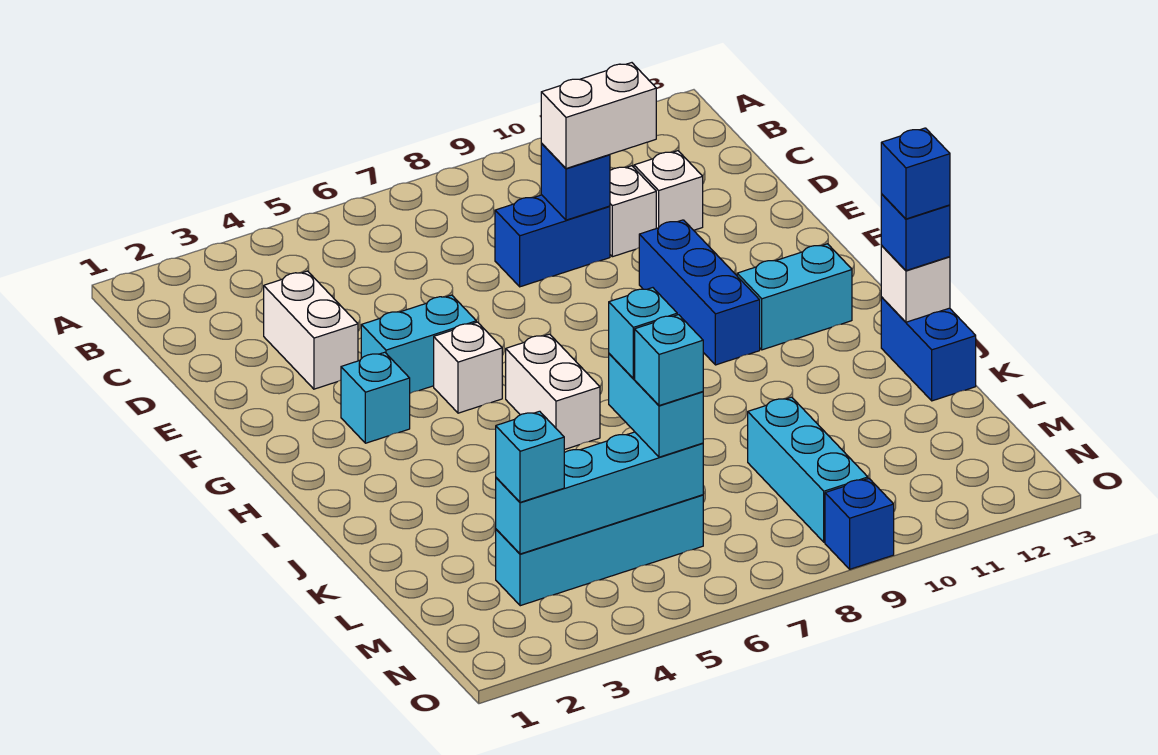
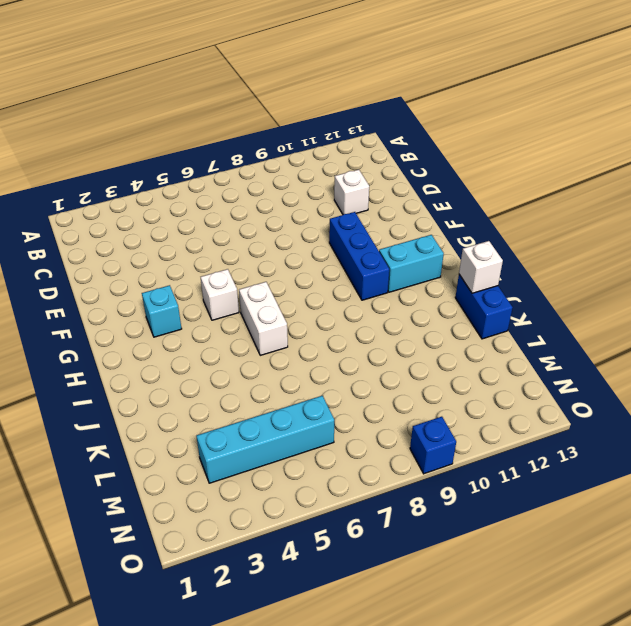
none -> white 1x2 brick [264,271,358,389]
none -> blue 1x2 brick [495,195,610,287]
none -> white 1x1 brick [610,166,656,257]

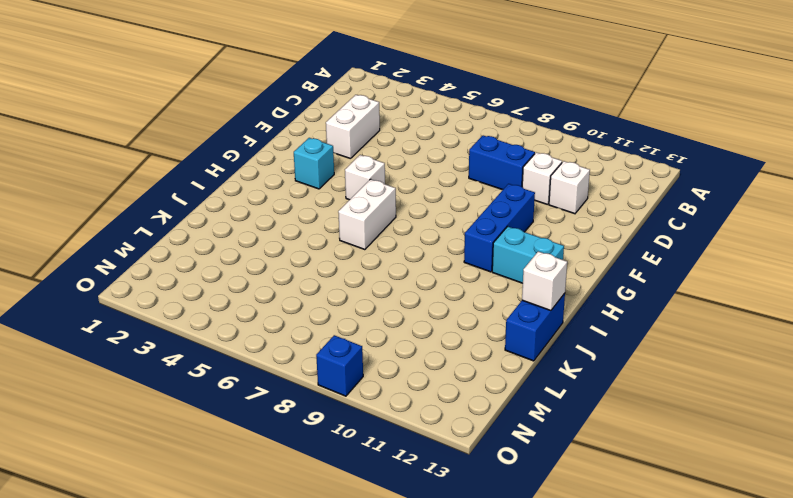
none -> cyan 1x2 brick [361,295,476,393]
none -> cyan 1x3 brick [748,397,868,542]
none -> cyan 1x4 brick [496,495,703,606]

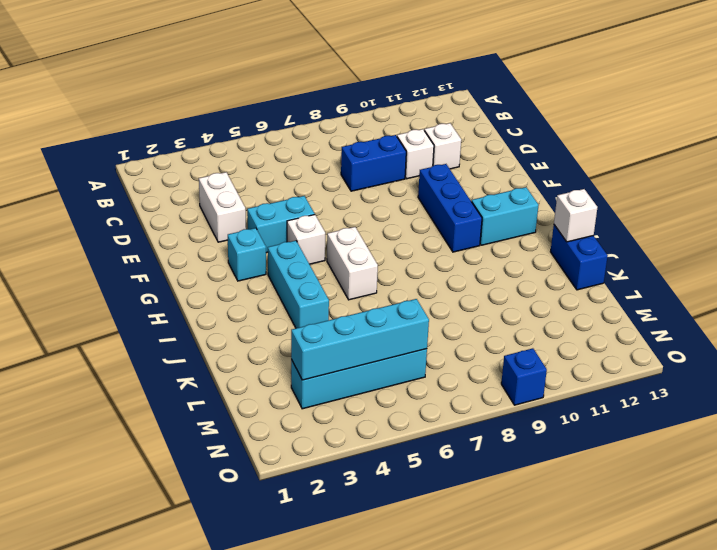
cyan 1x3 brick [268,241,329,328] -> cyan 1x3 brick moved to [748,397,868,542]
none -> blue 1x1 brick [541,144,610,220]
none -> white 1x2 brick [541,63,656,169]
none -> blue 1x1 brick [881,194,950,271]

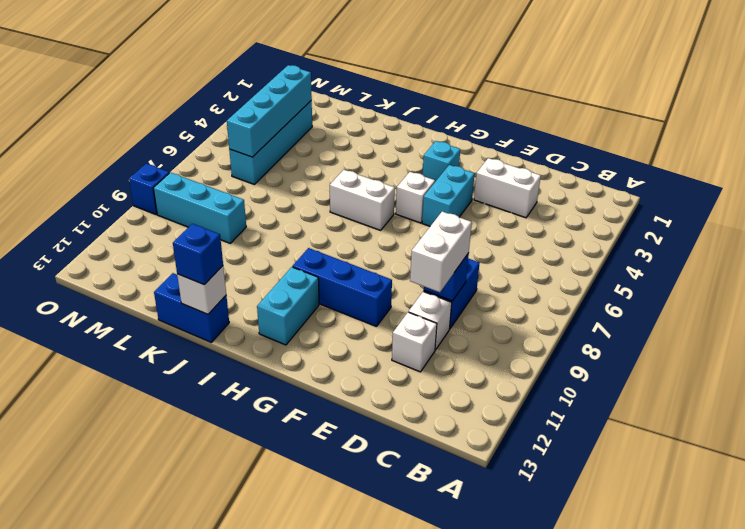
none -> cyan 1x2 brick [609,354,703,457]
none -> cyan 1x1 brick [496,411,564,502]
none -> blue 1x1 brick [881,128,950,219]

